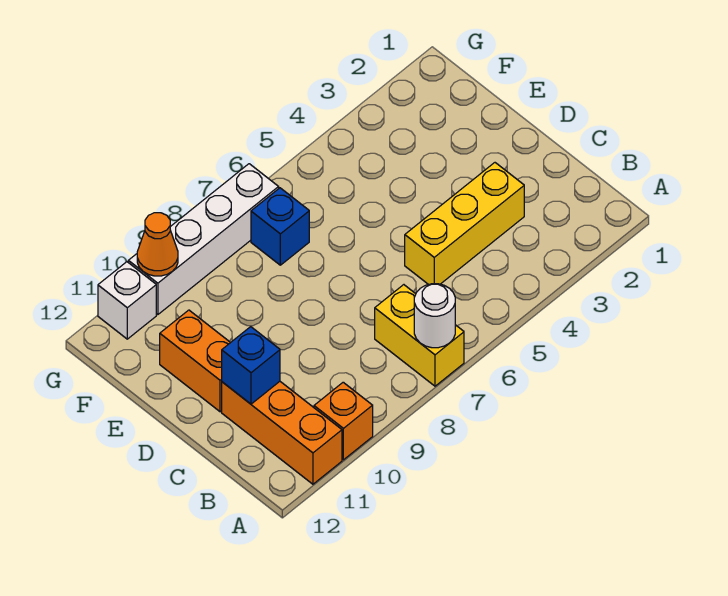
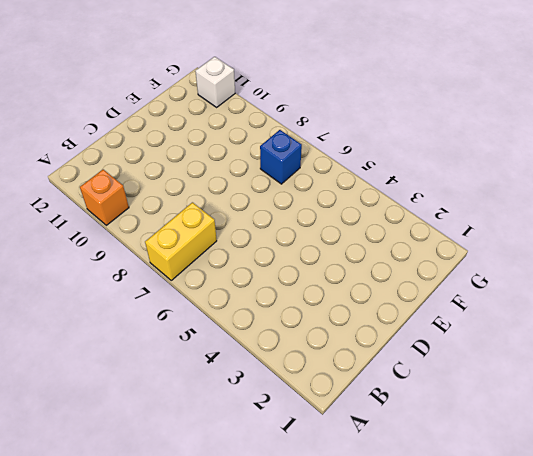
none -> orange 1x3 brick [222,382,342,484]
none -> yellow 1x3 brick [405,163,524,285]

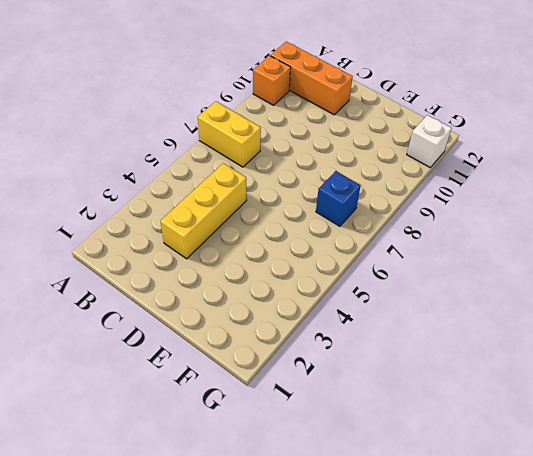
none -> orange 1x2 brick [160,310,231,412]
none -> white 1x4 brick [128,164,279,315]

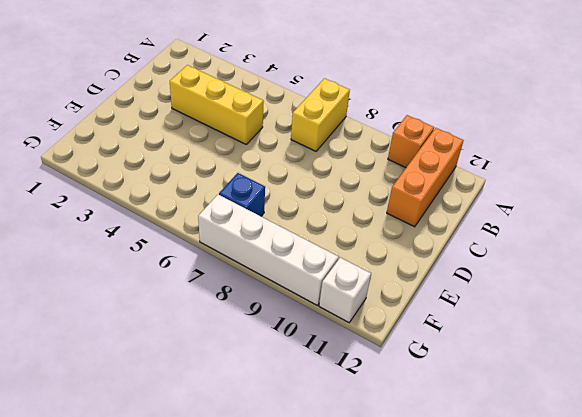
none -> orange 1x2 brick [160,310,231,412]
none -> white 1x1 round brick [414,284,455,348]

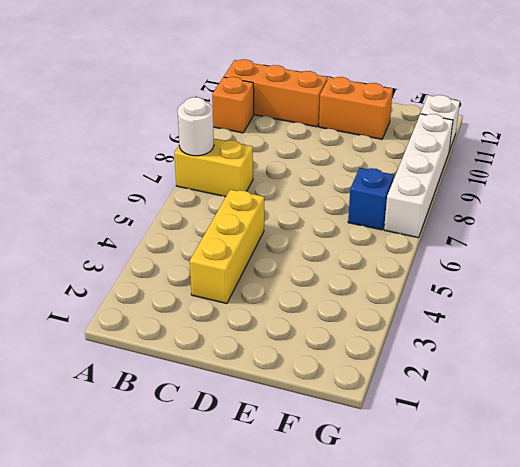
none -> blue 1x1 brick [222,327,280,404]
none -> orange 1x1 cone [137,213,178,276]

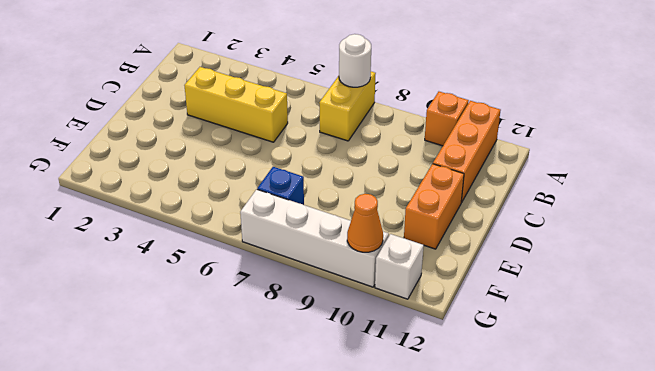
none -> blue 1x1 brick [222,327,280,404]

